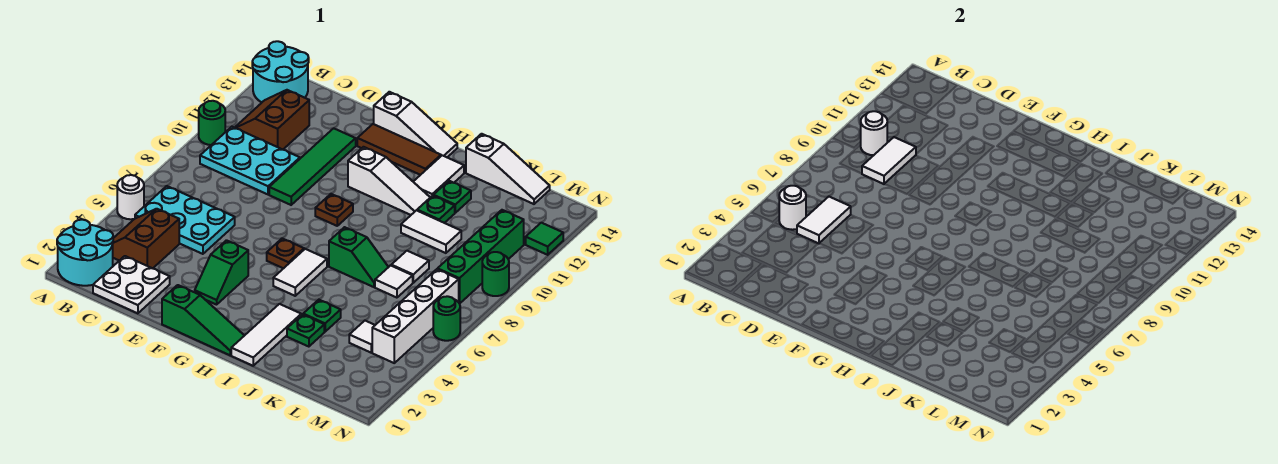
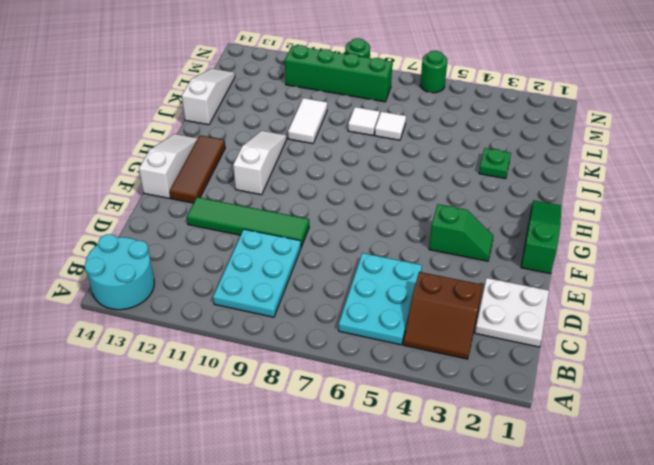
none -> cyan 2x2 round brick [57,220,113,286]
none -> white 1x1 round brick [117,175,144,219]
none -> green 1x1 round brick [199,101,225,145]
none -> brown 2x2 slope [235,90,309,150]

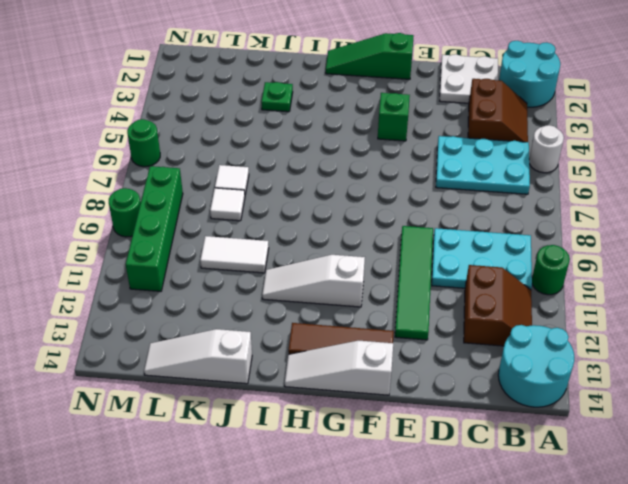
none -> brown 1x1 plate [267,238,304,268]
none -> brown 1x1 plate [315,194,353,226]
none -> white 1x2 tile [273,249,327,296]
none -> white 1x3 tile [231,304,301,366]

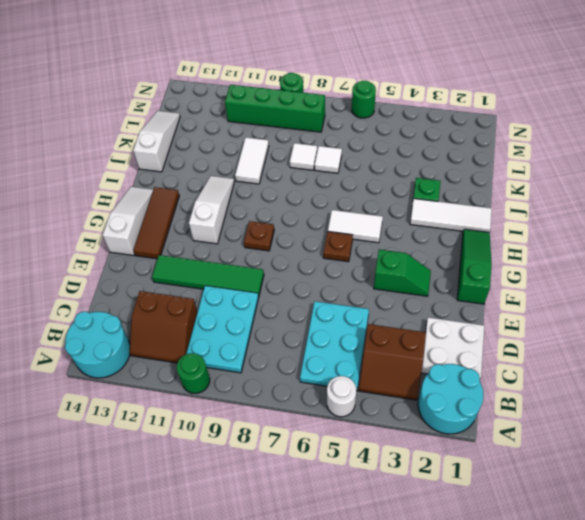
none -> green 1x2 slope [329,227,388,287]
none -> white 1x2 tile [413,155,464,197]
none -> green 1x1 plate [303,300,341,332]
none -> green 1x1 plate [417,196,455,223]

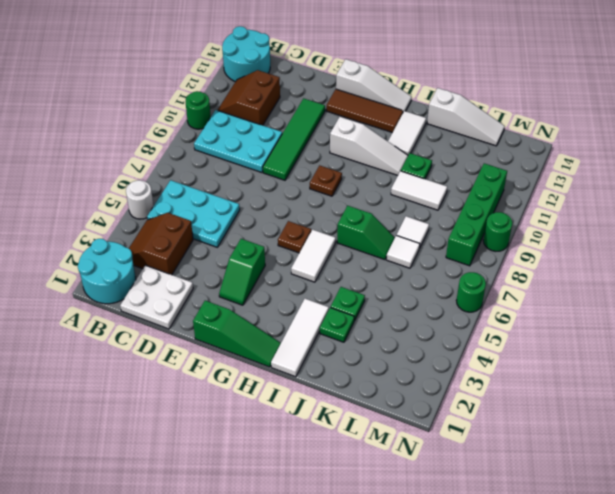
none -> green 1x1 plate [433,181,471,213]
none -> white 1x1 tile [349,321,375,353]
none -> white 1x4 brick [372,269,459,363]
none -> green 1x1 tile [526,223,563,255]

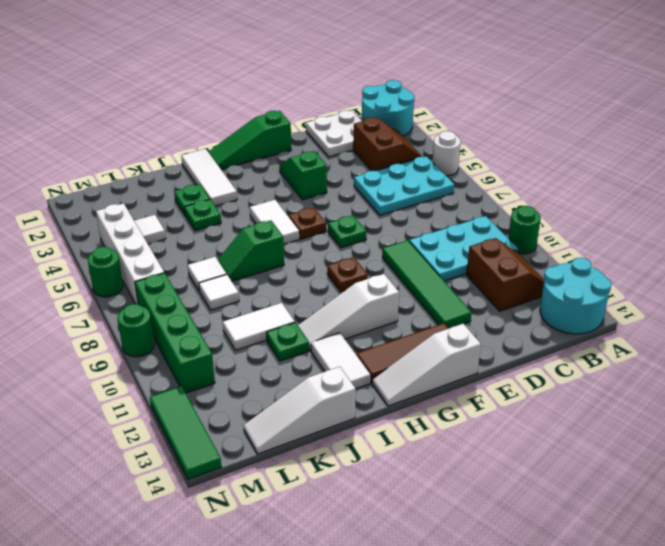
green 1x1 plate [328,216,366,248] -> green 1x1 plate moved to [433,181,471,213]
green 1x3 tile [150,386,221,480] -> green 1x1 tile [526,223,563,255]
none -> white 1x1 round brick [779,186,806,230]
none -> white 1x1 round brick [861,111,887,155]
none -> white 1x2 tile [797,197,851,243]
none -> white 1x2 tile [862,137,916,184]

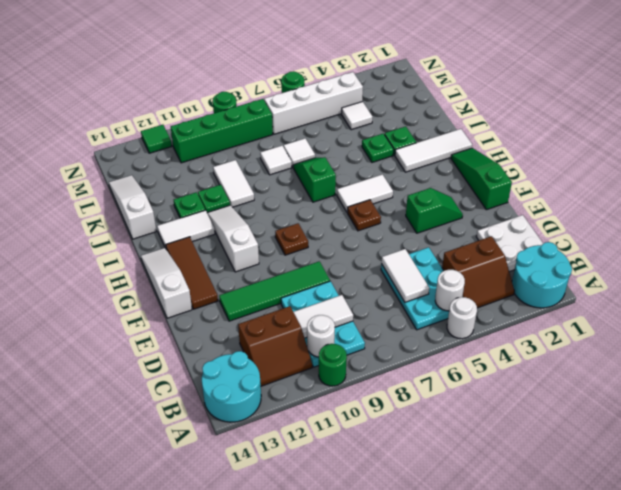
white 1x2 tile [382,249,429,302] -> white 1x2 tile turned to [797,197,851,243]

